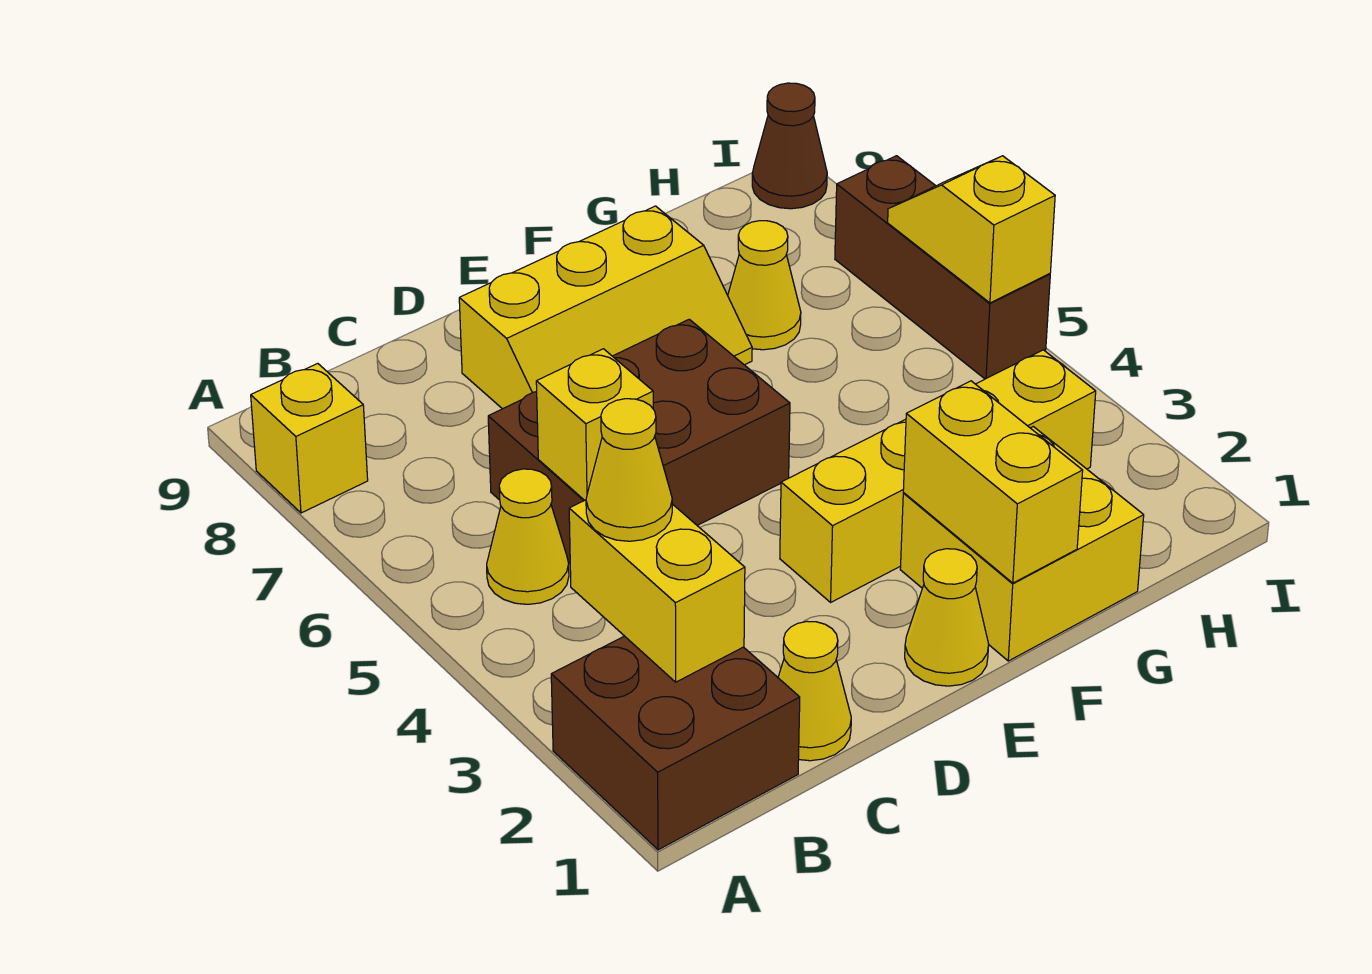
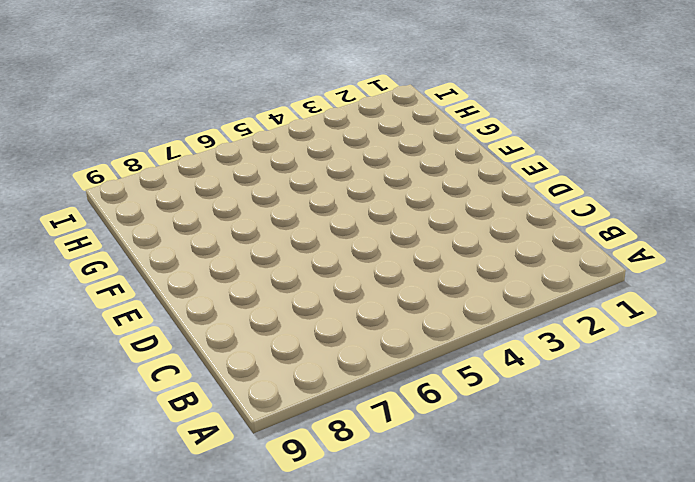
none -> brown 2x2 brick [551,636,800,850]
none -> yellow 1x1 brick [251,364,368,513]
none -> yellow 1x1 cone [487,469,569,604]

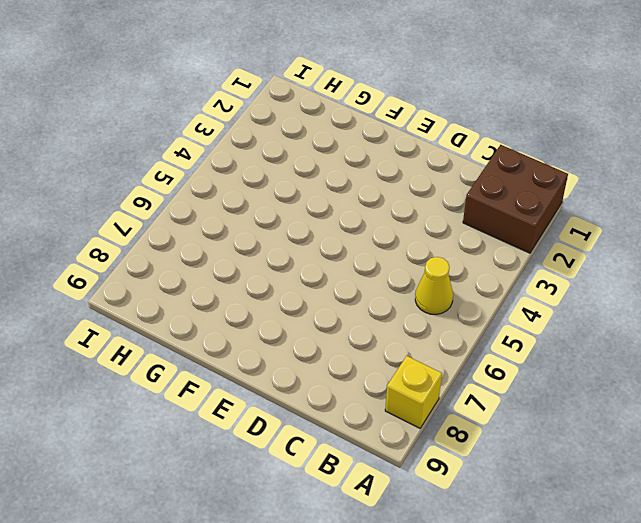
none -> yellow 1x1 cone [778,621,851,761]
none -> brown 2x3 brick [488,319,790,563]
none -> yellow 2x3 slope [459,206,752,409]

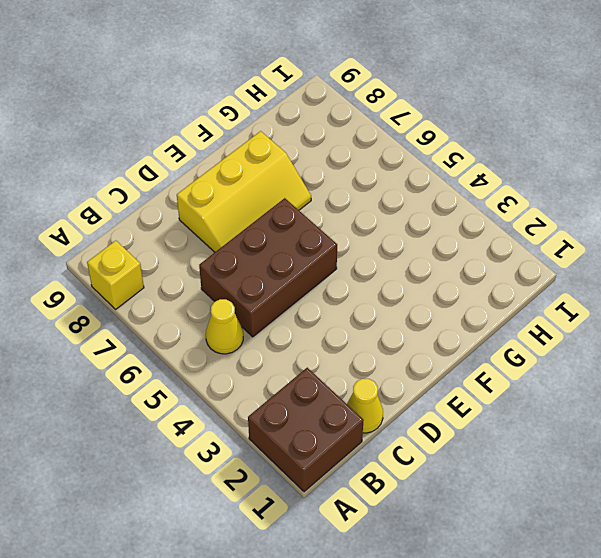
none -> yellow 1x1 cone [905,549,989,686]
none -> yellow 1x4 brick [780,350,1096,602]
none -> yellow 2x2 brick [900,427,1144,661]

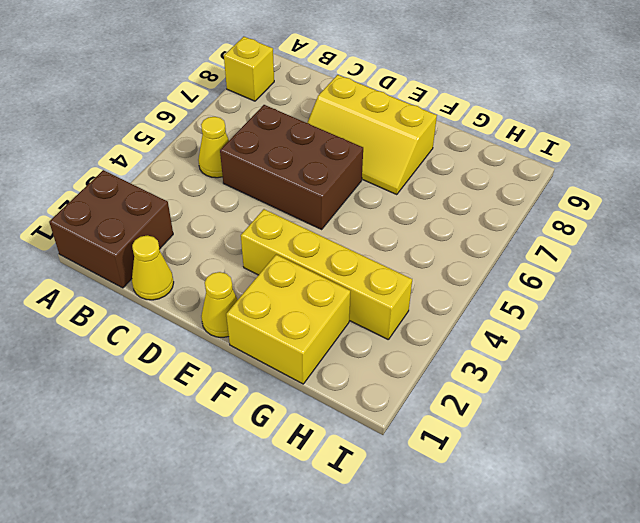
none -> yellow 1x1 cone [728,221,801,350]
none -> brown 1x3 brick [835,156,1050,379]
none -> brown 1x1 cone [752,83,827,209]

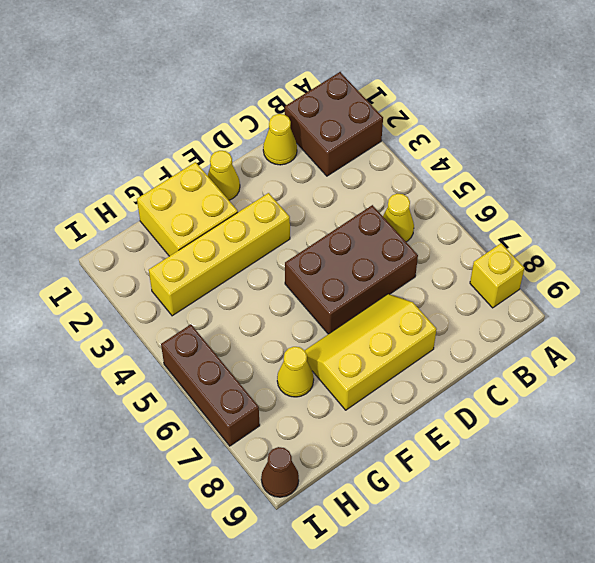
none -> yellow 1x2 brick [569,500,745,682]
none -> yellow 1x1 brick [536,349,653,500]
none -> yellow 1x2 brick [903,381,1083,583]

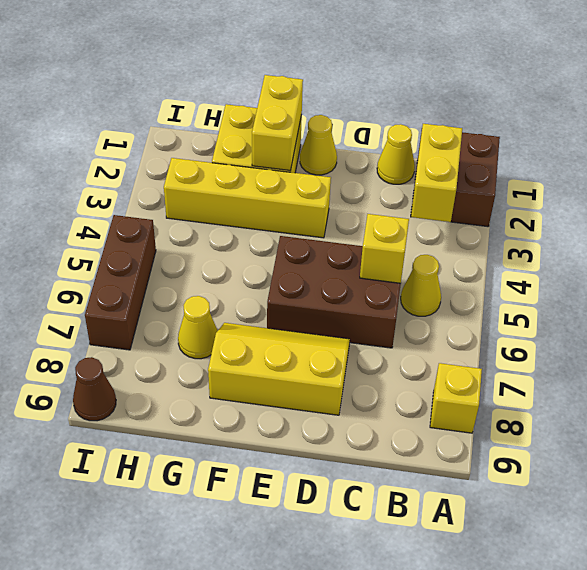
none -> yellow 1x2 slope [888,156,1055,303]
none -> yellow 1x1 cone [586,399,672,541]

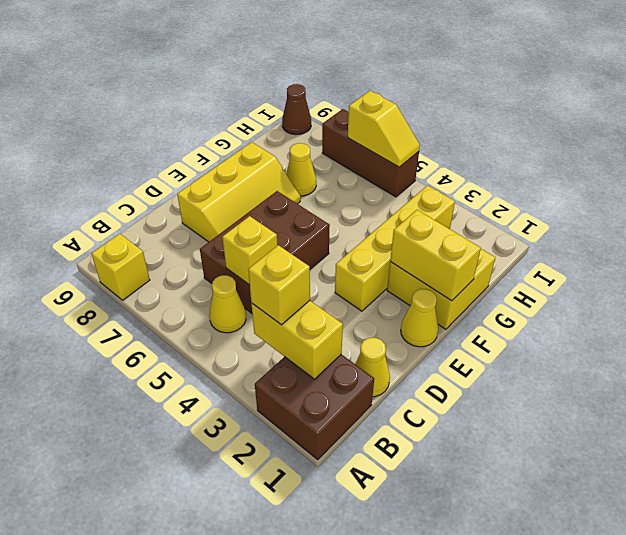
yellow 1x1 brick [248,245,310,325] -> yellow 1x1 cone [586,399,672,541]
yellow 1x2 slope [348,91,420,167] -> yellow 1x2 slope turned to [888,156,1055,303]

